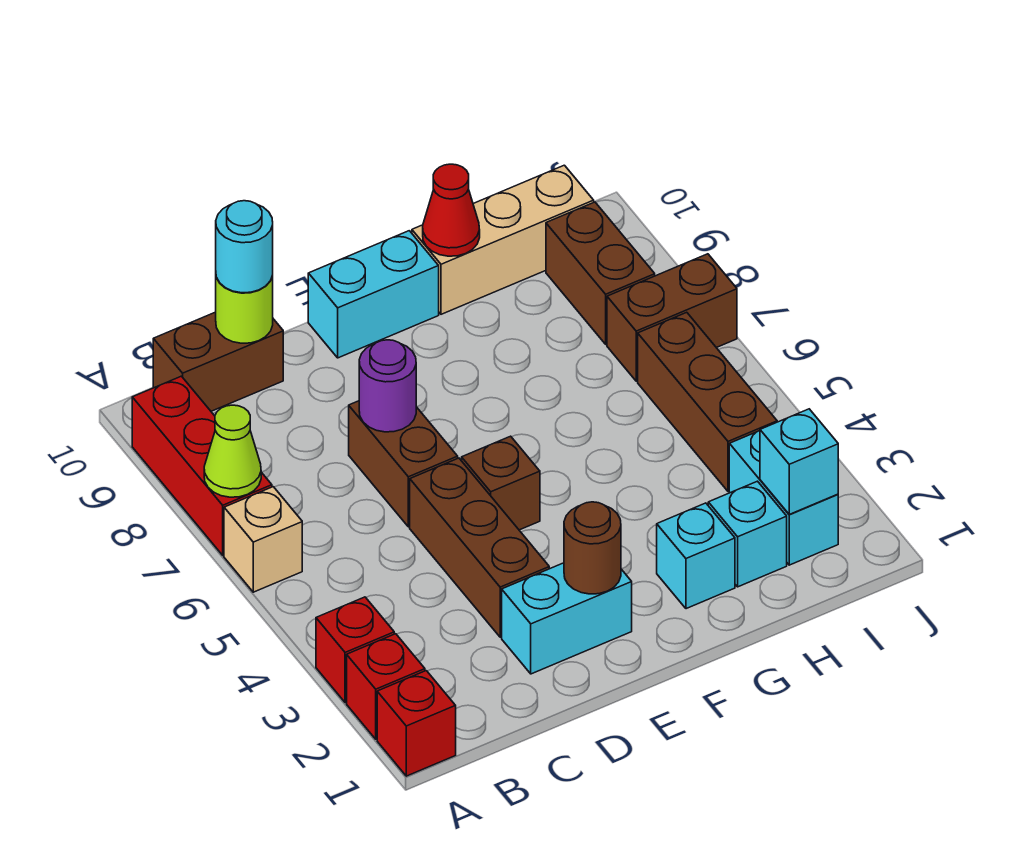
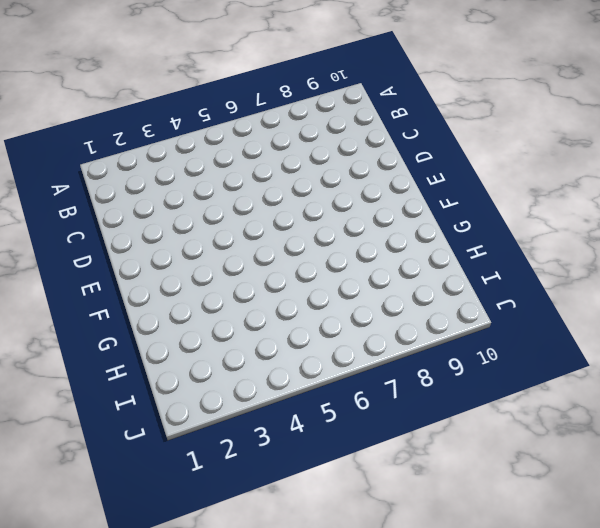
none -> red 1x1 brick [377,671,456,776]
none -> red 1x1 brick [347,634,425,739]
none -> red 1x1 brick [316,597,394,703]

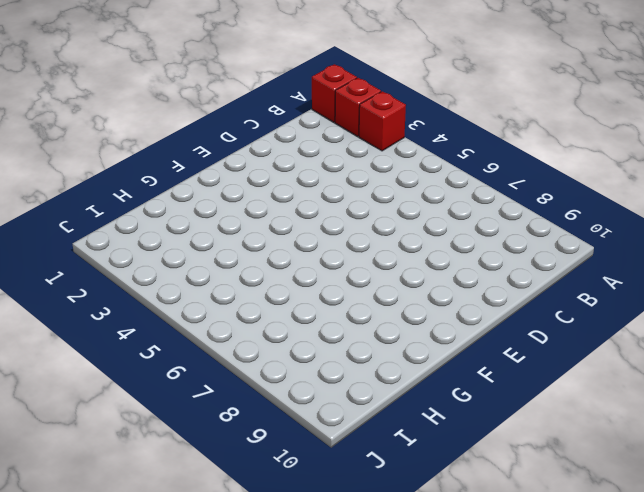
none -> tan 1x1 brick [224,487,302,592]
none -> red 1x3 brick [132,376,272,555]
none -> brown 1x2 brick [153,312,283,411]

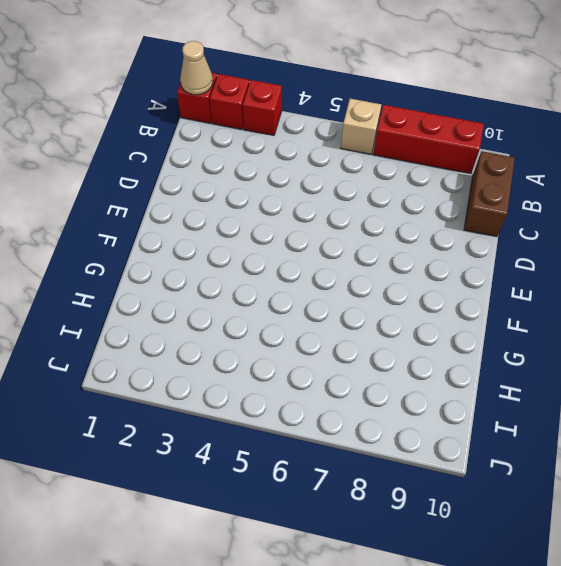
tan 1x1 cone [180,41,213,95] -> none
none -> cyan 1x2 brick [502,563,632,674]
none -> brown 1x3 brick [410,458,549,637]
none -> brown 1x2 brick [349,401,458,527]

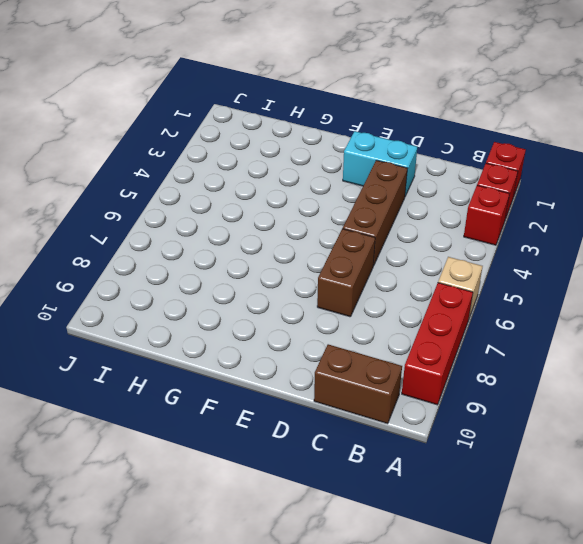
none -> brown 1x1 brick [462,436,540,530]
none -> cyan 1x2 brick [308,231,439,358]
none -> cyan 1x1 brick [657,503,735,609]

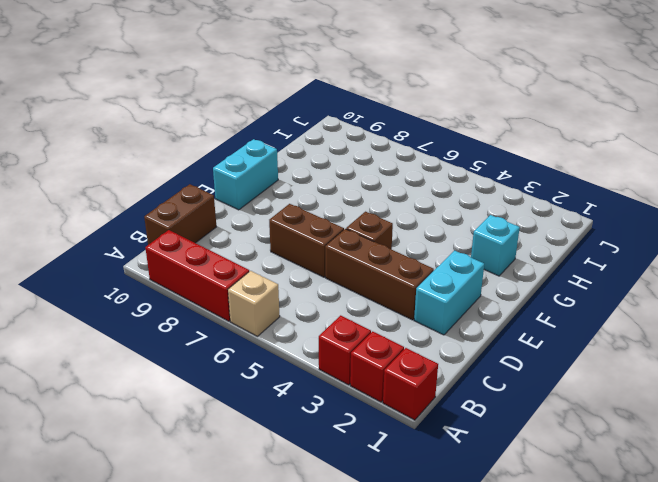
none -> tan 1x3 brick [412,165,594,314]
none -> cyan 1x1 brick [708,481,787,587]
none -> cyan 1x2 brick [729,431,838,565]

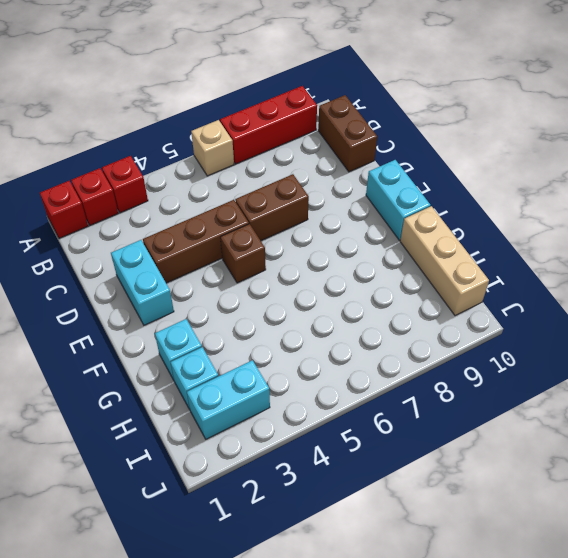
none -> brown 1x3 brick [638,312,777,492]
none -> brown 1x2 brick [607,254,737,381]
none -> brown 1x2 brick [546,202,655,344]

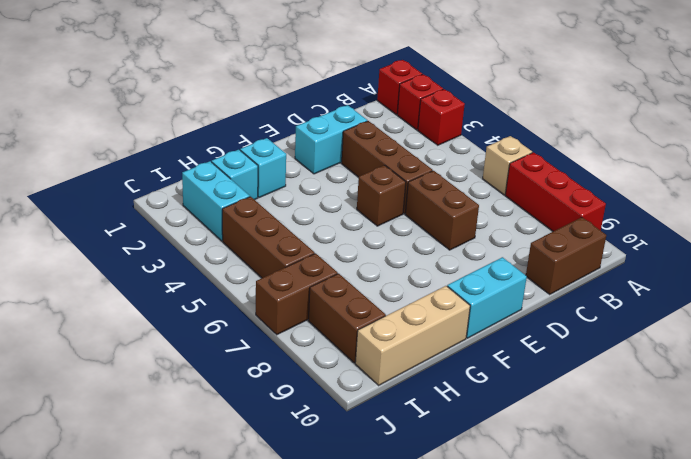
none -> lime 1x1 cone [204,405,261,497]
none -> lime 1x1 round brick [216,276,273,343]
none -> purple 1x1 round brick [359,340,416,432]

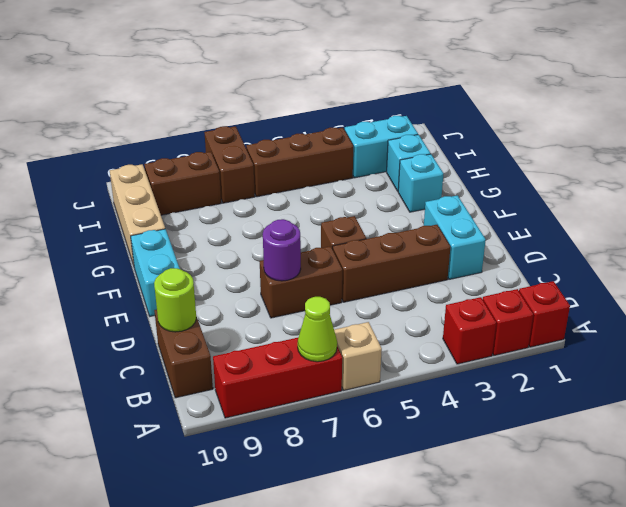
none -> brown 1x1 round brick [564,502,621,594]
none -> red 1x1 cone [423,164,480,256]
none -> cyan 1x1 brick [760,409,838,514]

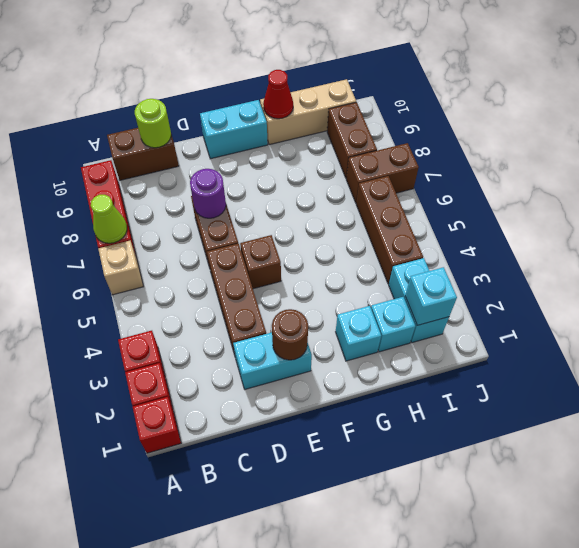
none -> cyan 1x1 round brick [216,201,273,293]

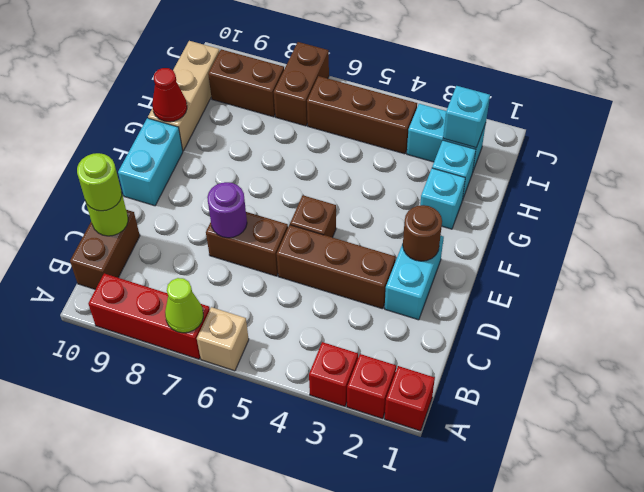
lime 1x1 round brick [77,153,122,211] -> cyan 1x1 round brick [216,201,273,293]

